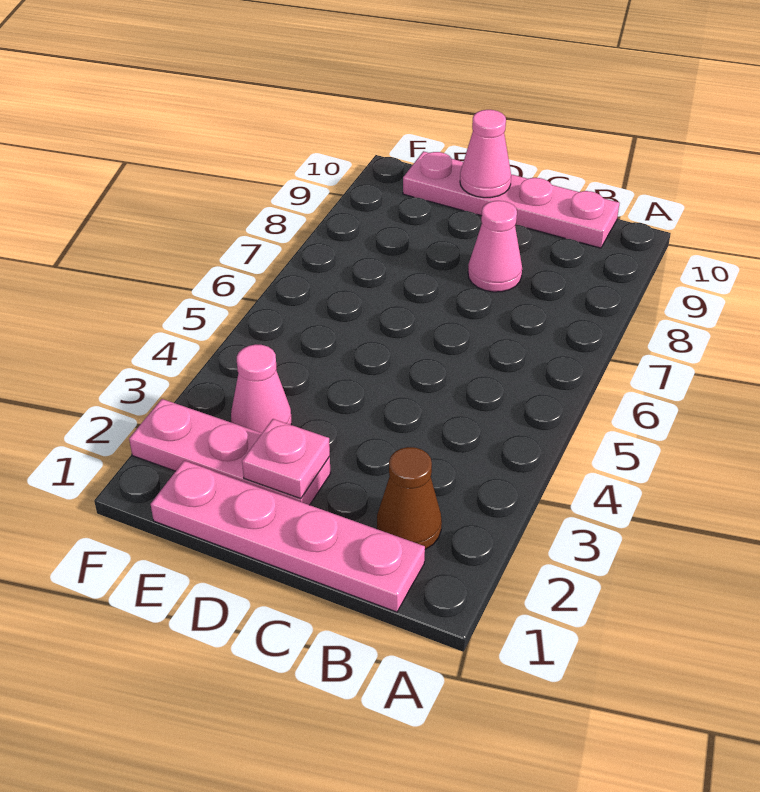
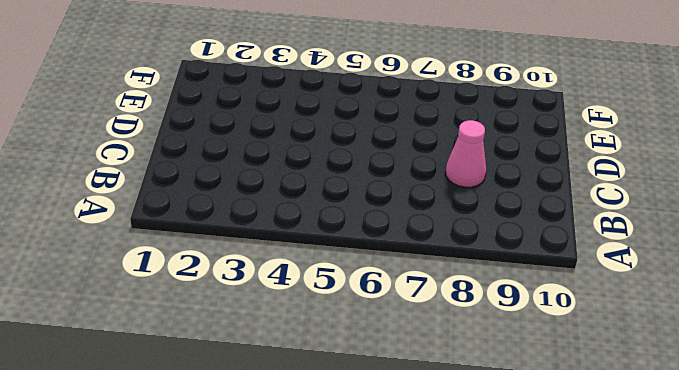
none -> pink 1x4 plate [151,461,425,612]
none -> brown 1x1 cone [377,447,442,549]

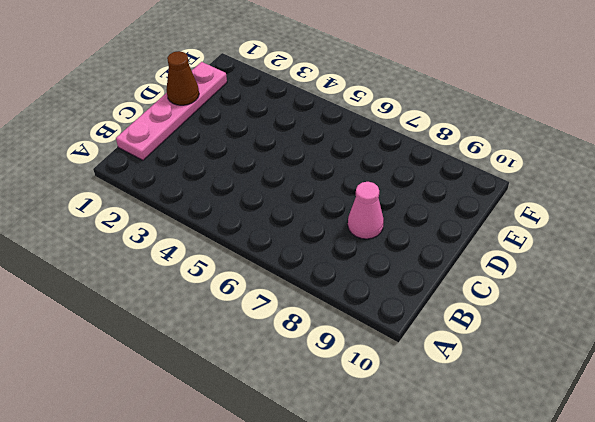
brown 1x1 cone [166,51,199,105] -> brown 1x1 cone moved to [377,447,442,549]
none -> pink 1x4 plate [403,151,620,248]
none -> pink 1x3 plate [129,399,330,505]

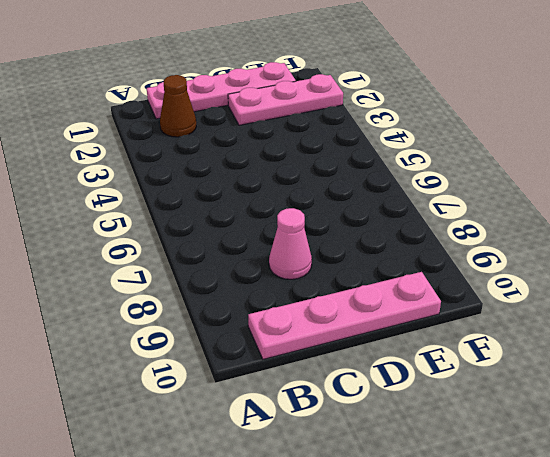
none -> pink 1x1 cone [231,344,291,433]
none -> pink 1x1 plate [242,419,330,499]

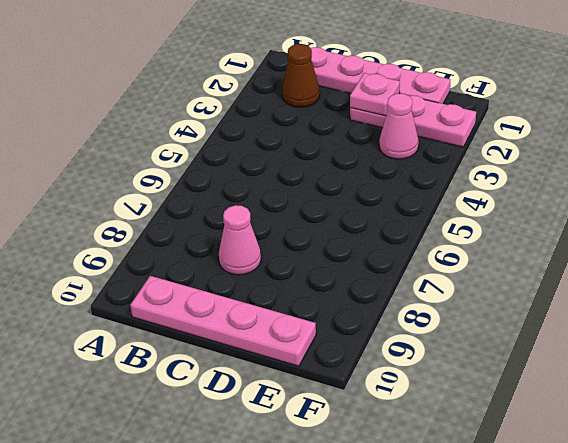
none -> pink 1x1 cone [460,110,511,198]

